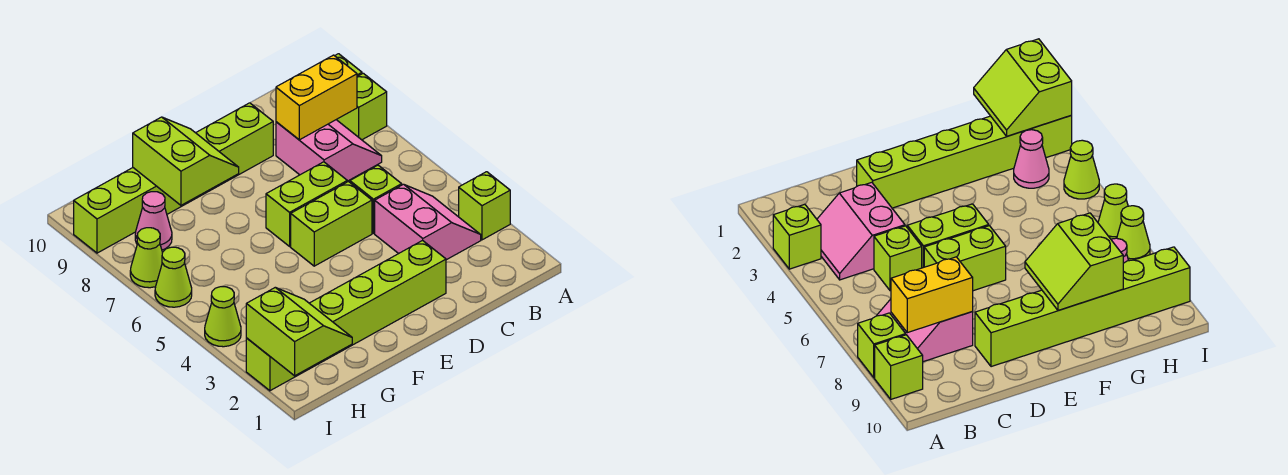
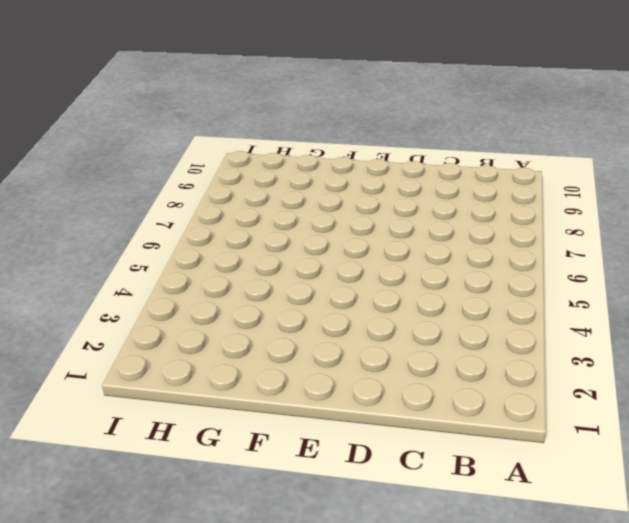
none -> lime 1x1 brick [459,172,510,240]
none -> lime 1x1 brick [337,73,387,140]
none -> lime 1x1 brick [875,335,923,399]

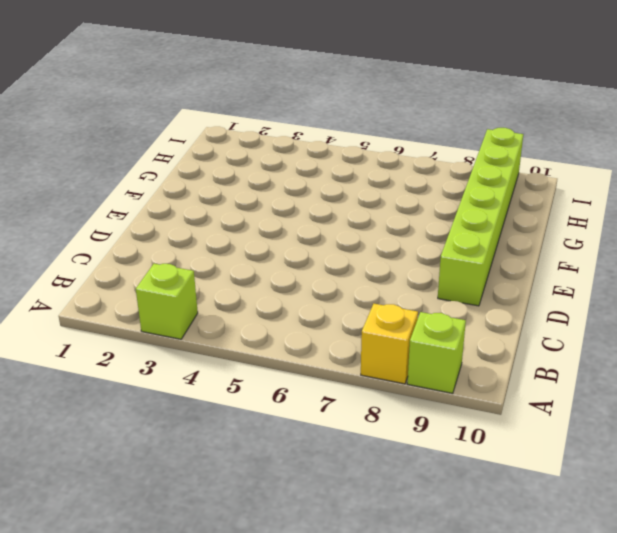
yellow 1x1 brick [361,304,418,384] -> lime 1x1 brick [337,73,387,140]
none -> pink 2x2 slope [375,184,481,260]
none -> pink 2x2 slope [276,120,382,181]
none -> lime 1x1 brick [350,165,402,233]

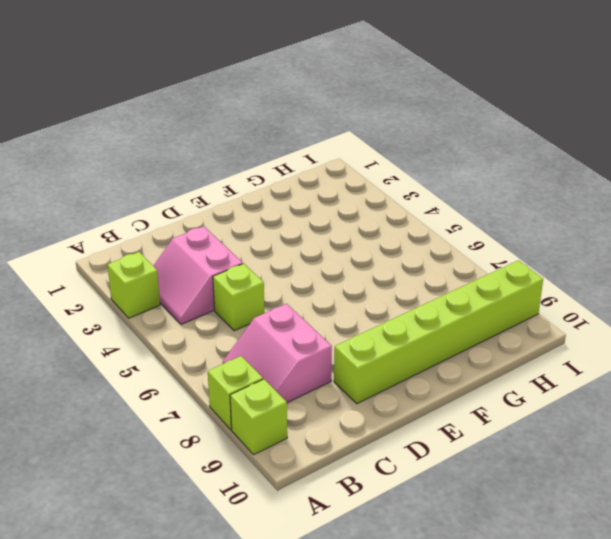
none -> lime 1x6 brick [246,240,446,391]
none -> lime 1x2 brick [291,182,372,266]
none -> lime 1x2 brick [266,162,347,246]

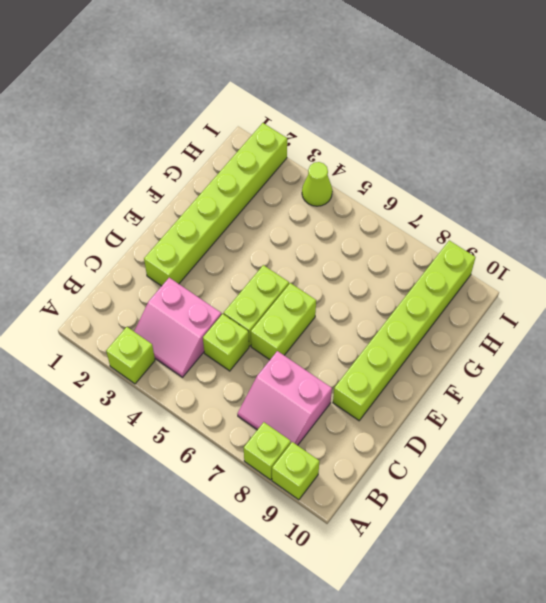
none -> pink 1x1 cone [1014,130,1049,188]
none -> pink 1x1 cone [135,192,172,250]
none -> lime 1x1 cone [155,247,192,307]

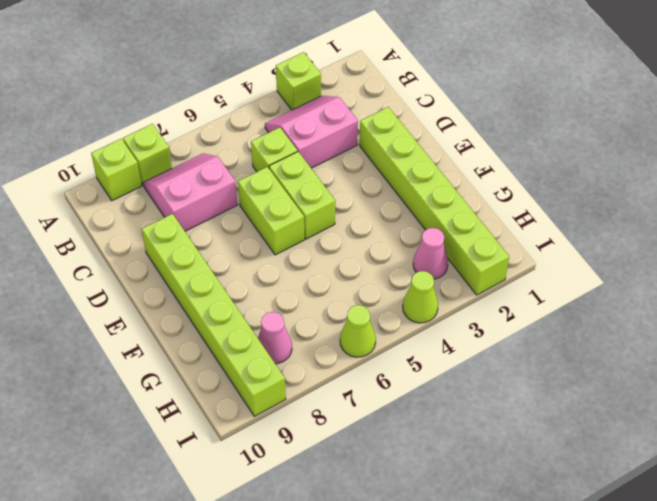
none -> lime 1x1 cone [130,228,163,288]
none -> yellow 1x2 brick [276,55,357,140]
none -> lime 2x2 slope [133,117,239,205]

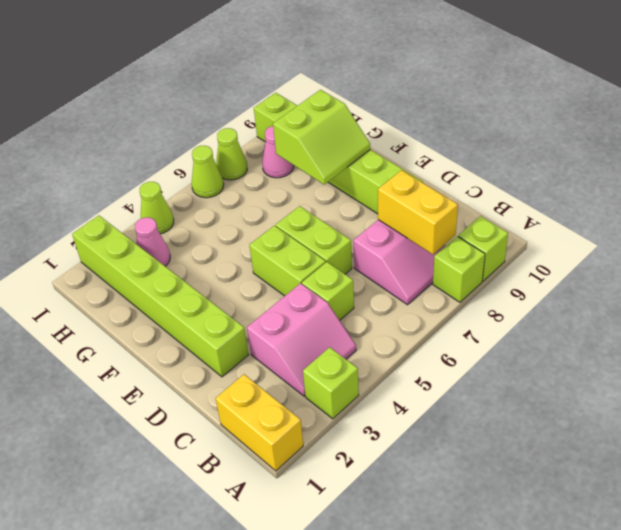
yellow 1x2 brick [216,374,303,471] -> none
none -> lime 2x2 slope [246,288,352,376]

